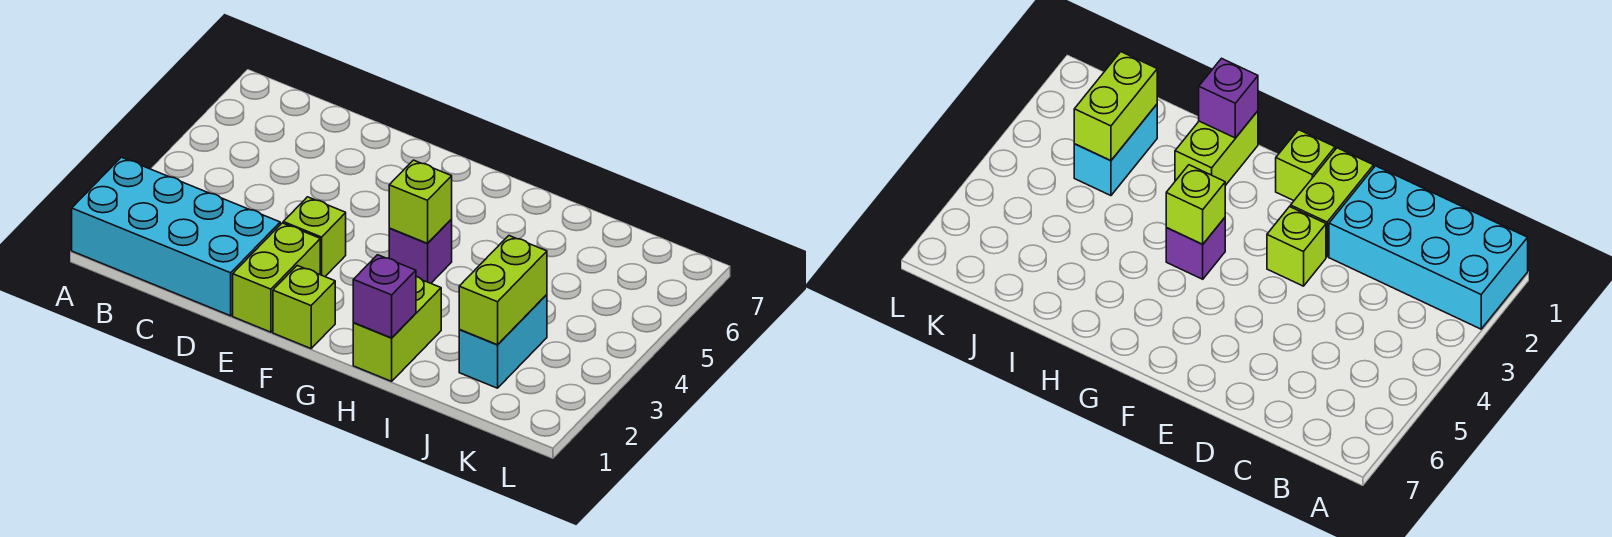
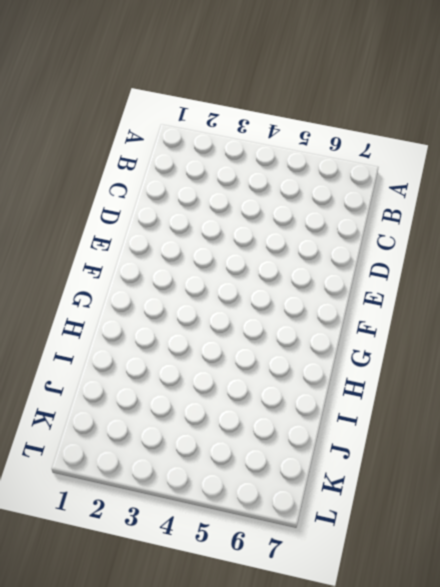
none -> cyan 2x4 brick [72,157,280,316]
none -> lime 1x2 brick [233,223,320,332]

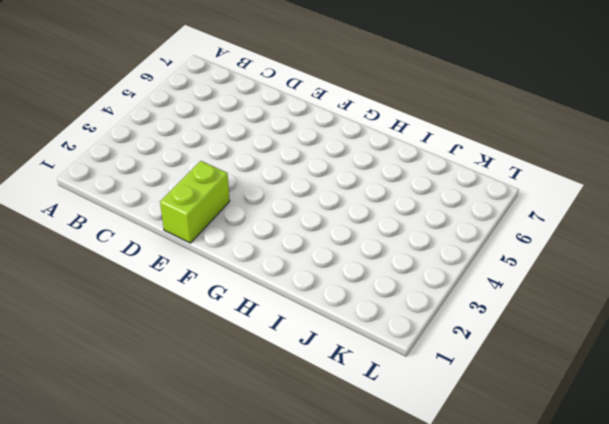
none -> cyan 2x4 brick [72,157,280,316]
none -> lime 1x1 brick [283,197,346,277]

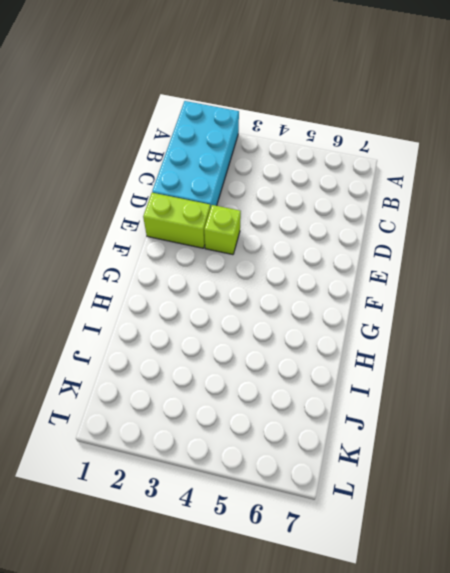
none -> lime 1x1 brick [273,265,335,348]
none -> purple 1x1 brick [389,219,452,283]

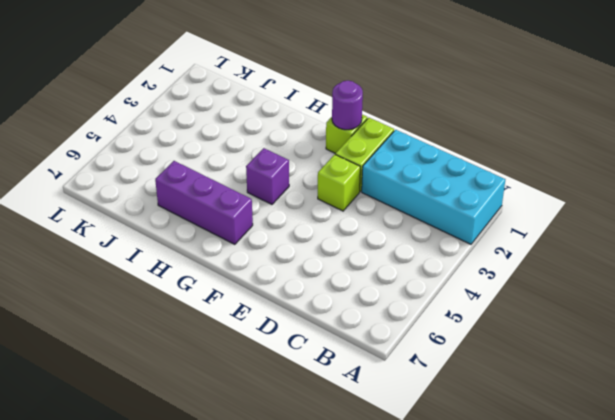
purple 1x1 round brick [332,81,363,130] -> none
purple 1x3 brick [155,161,253,244] -> none
none -> lime 1x2 brick [353,277,441,381]
none -> cyan 1x2 brick [459,295,547,388]

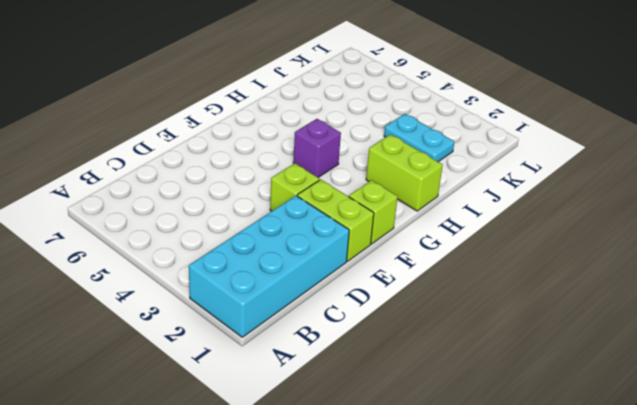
cyan 1x2 plate [384,114,454,162] -> cyan 1x2 brick [459,295,547,388]
none -> lime 1x1 brick [389,160,452,243]
none -> purple 1x1 brick [353,255,416,338]

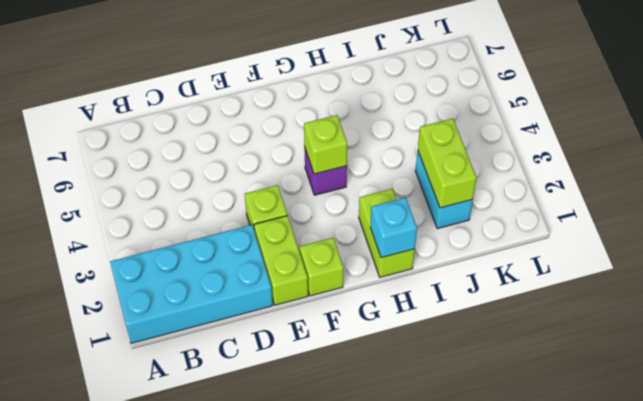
cyan 1x1 brick [370,198,417,258] -> purple 1x1 brick [353,255,416,338]

